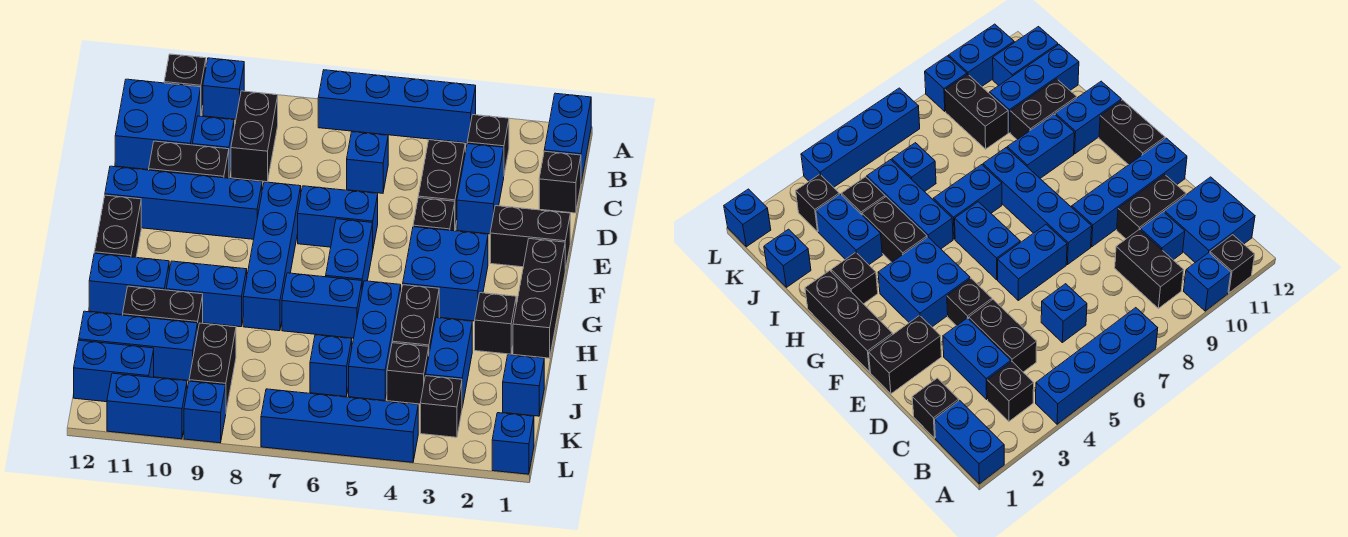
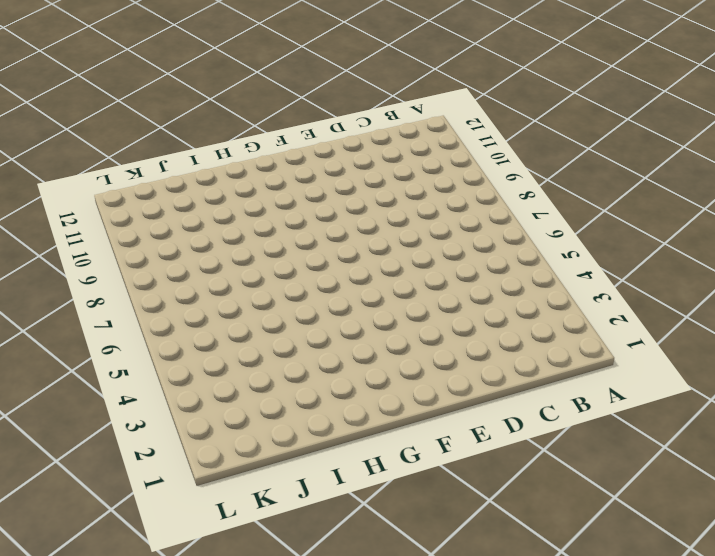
none -> blue 1x2 brick [544,93,591,182]
none -> blue 1x4 brick [318,70,476,143]
none -> blue 1x1 brick [203,58,244,119]
none -> black 1x1 brick [164,54,206,113]

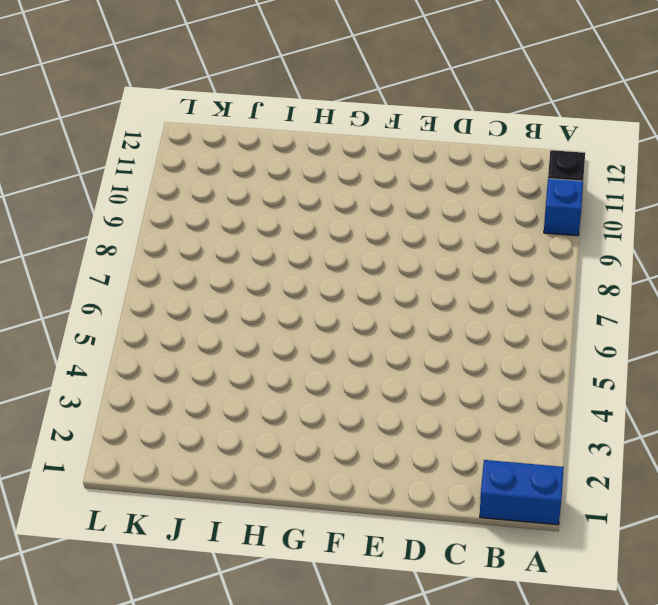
none -> blue 1x4 brick [318,70,476,143]
none -> black 1x1 brick [467,115,509,174]
none -> black 1x2 brick [231,91,278,182]
none -> blue 2x2 brick [115,79,201,170]

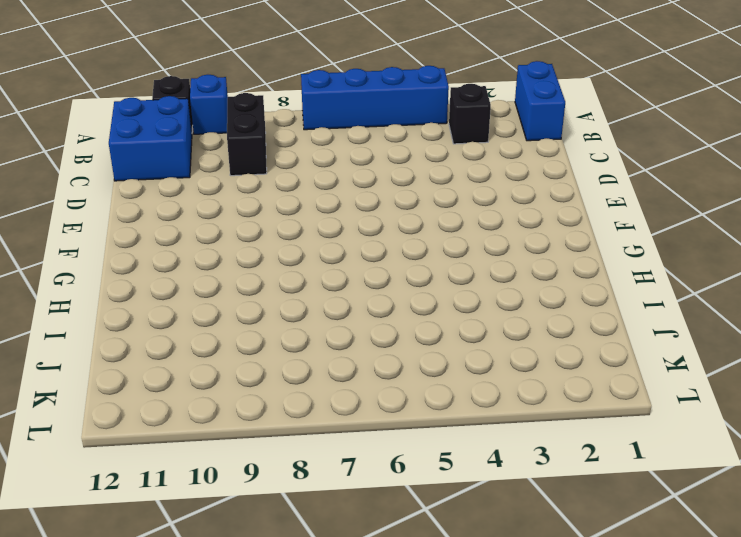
none -> black 1x1 brick [539,151,581,213]
none -> blue 1x2 brick [457,144,504,234]
none -> black 1x2 brick [418,140,465,228]
none -> blue 1x1 brick [347,132,388,193]

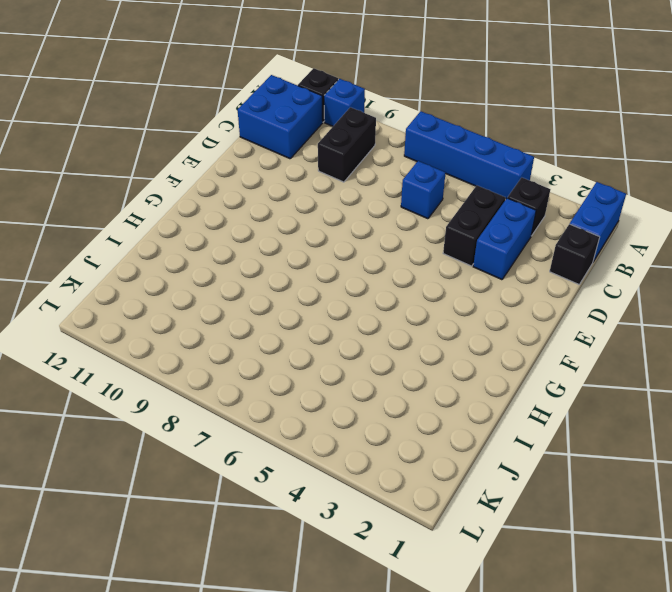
none -> blue 1x1 brick [192,116,234,175]
none -> black 1x2 brick [149,141,229,178]
none -> black 1x2 brick [490,206,570,271]
none -> black 1x1 brick [413,198,455,231]

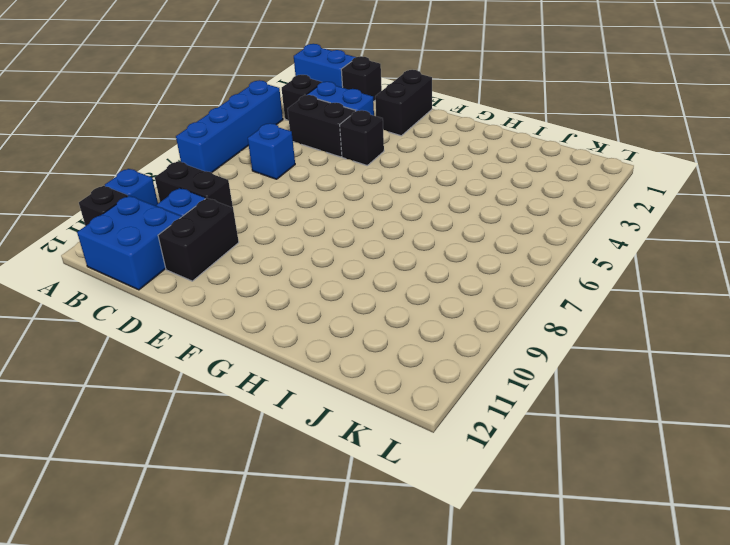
none -> blue 1x2 brick [298,186,378,248]
none -> blue 1x4 brick [243,182,301,331]
none -> blue 1x4 brick [105,166,262,239]
none -> black 1x3 brick [513,239,565,358]

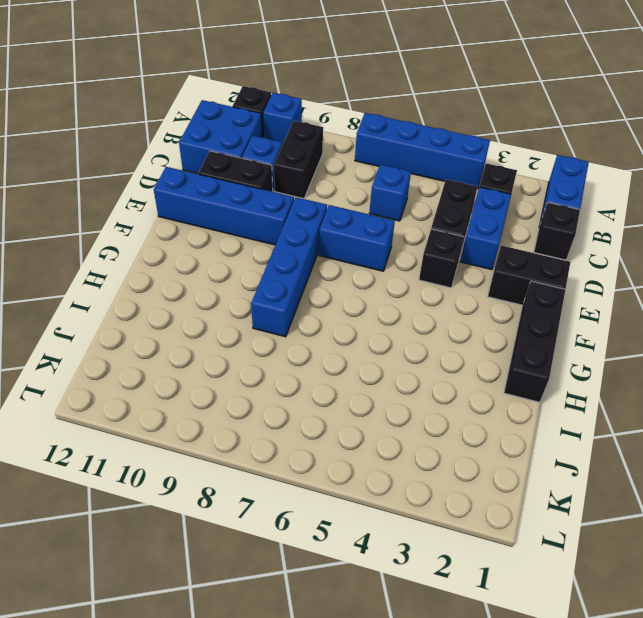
none -> blue 2x2 brick [403,227,488,321]
none -> blue 1x2 brick [326,219,373,289]
none -> black 1x2 brick [94,195,141,257]
none -> black 1x1 brick [475,293,516,354]

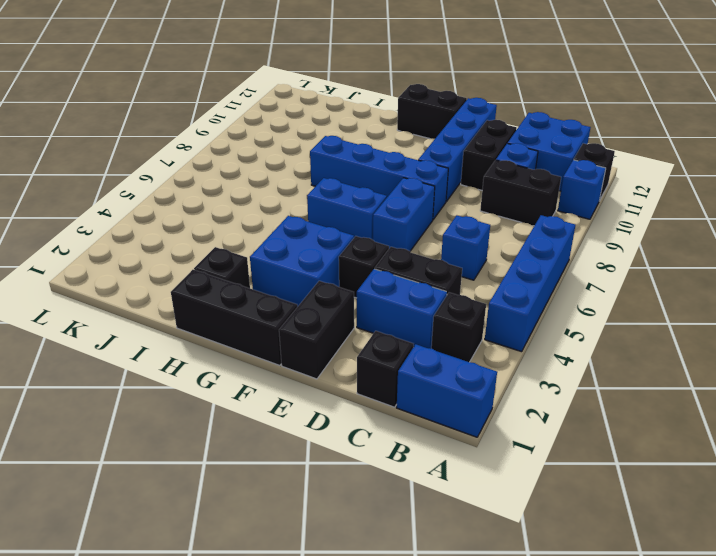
none -> black 1x2 brick [392,285,439,353]
none -> blue 1x3 brick [349,281,401,401]
none -> blue 1x2 brick [282,273,362,338]
none -> blue 1x2 brick [166,261,247,327]

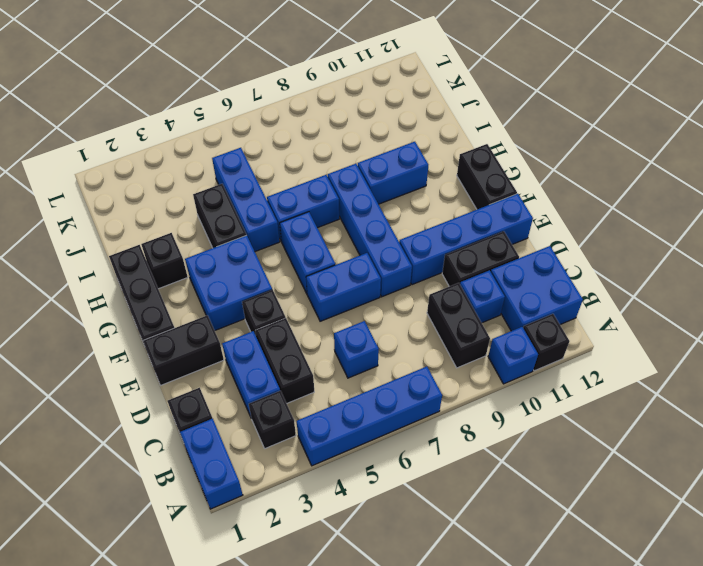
none -> blue 1x2 brick [89,253,169,315]
none -> blue 1x2 brick [426,318,472,407]
none -> black 1x2 brick [123,286,203,328]
none -> blue 1x1 brick [503,355,544,416]

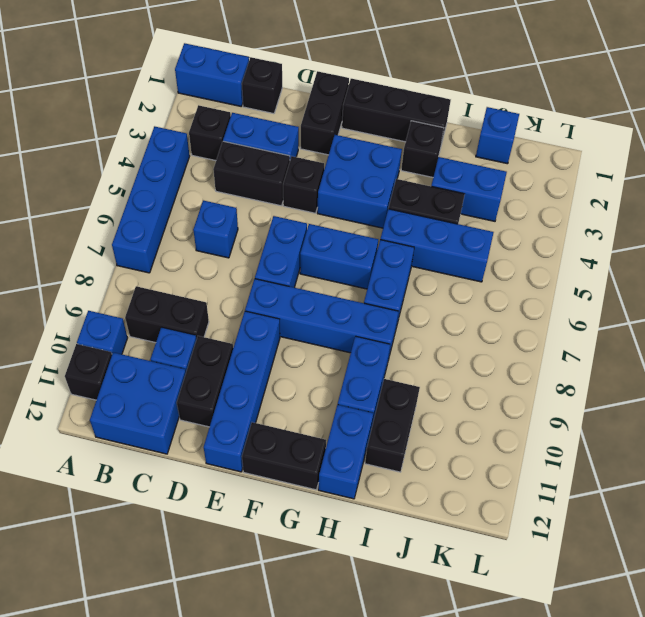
none -> black 1x1 brick [387,343,429,404]
none -> blue 1x1 brick [310,335,352,397]
none -> black 1x2 brick [189,323,236,410]
none -> blue 1x3 brick [79,311,198,381]

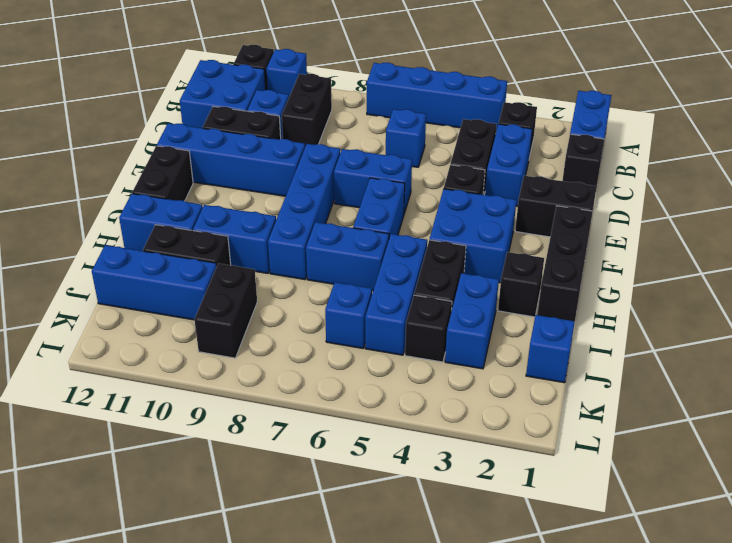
none -> black 1x1 brick [420,376,462,437]
none -> blue 1x2 brick [74,340,154,402]
none -> blue 1x1 brick [492,413,534,474]
none -> blue 1x4 brick [261,389,418,462]

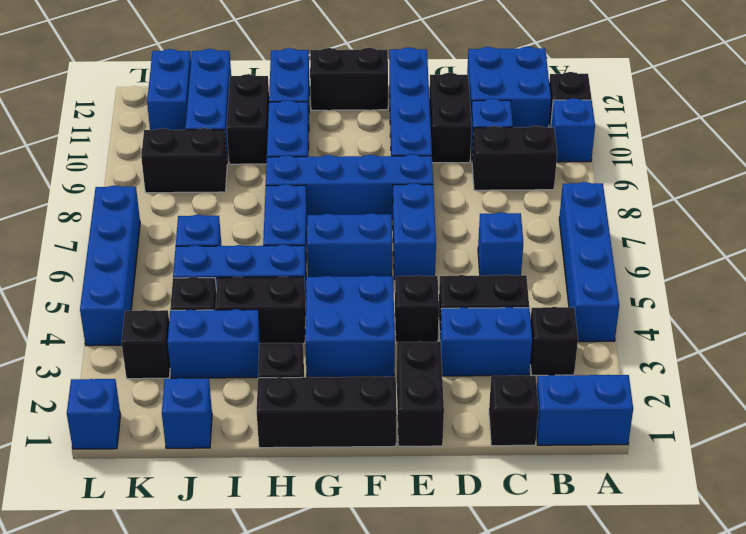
none -> blue 1x1 brick [184,381,226,443]
none -> blue 1x2 brick [107,373,187,439]

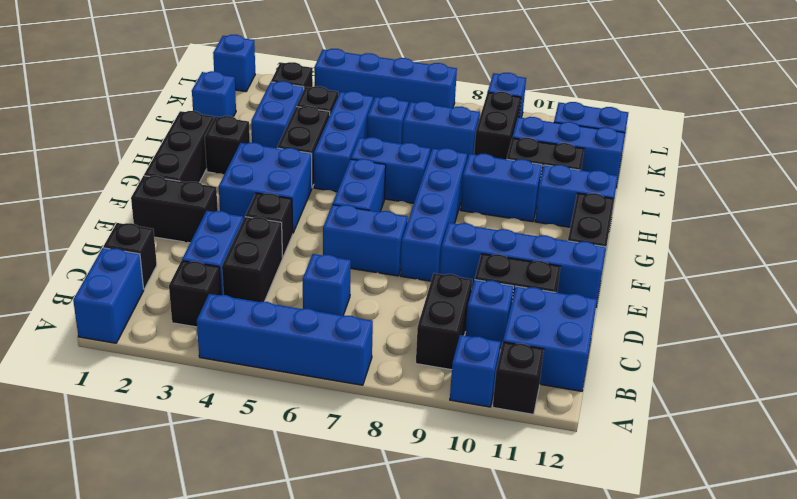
blue 1x2 brick [402,101,480,159] -> blue 1x2 brick moved to [107,373,187,439]

